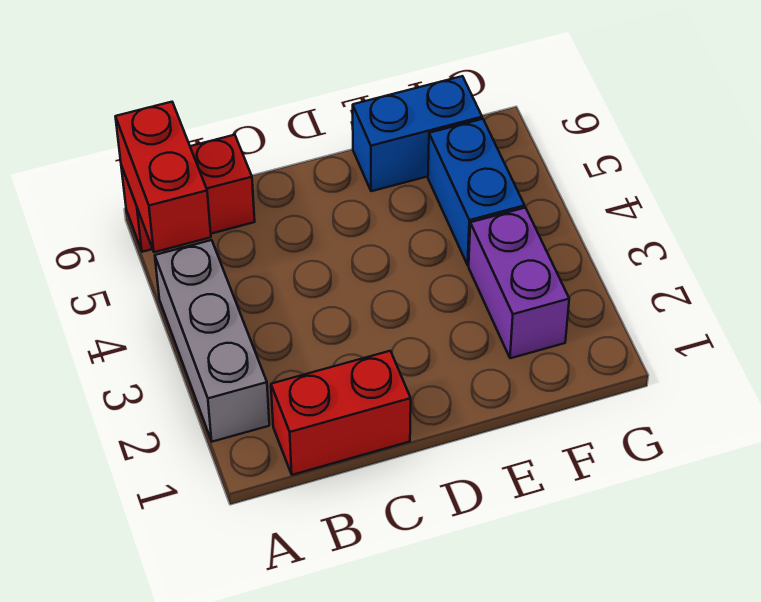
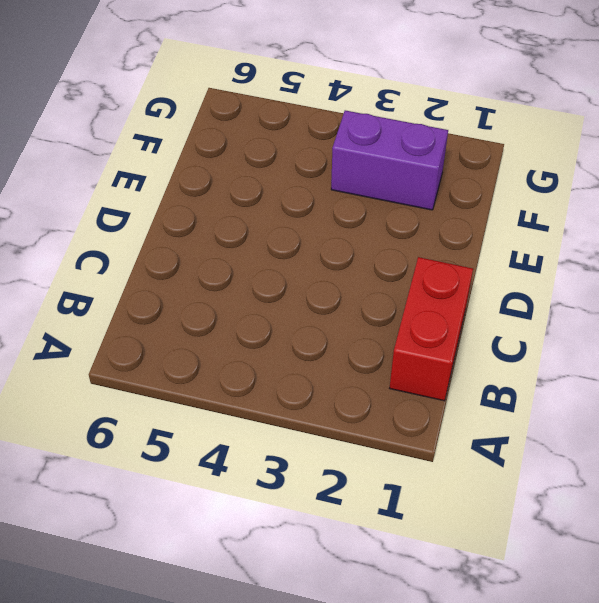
none -> grey 1x3 brick [155,240,269,442]
none -> red 1x2 brick [121,135,255,252]

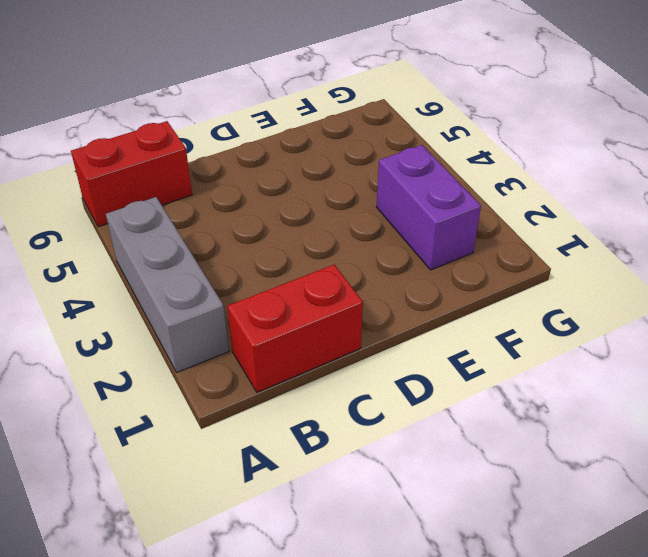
none -> blue 1x2 brick [353,76,482,191]
none -> blue 1x2 brick [428,119,525,265]

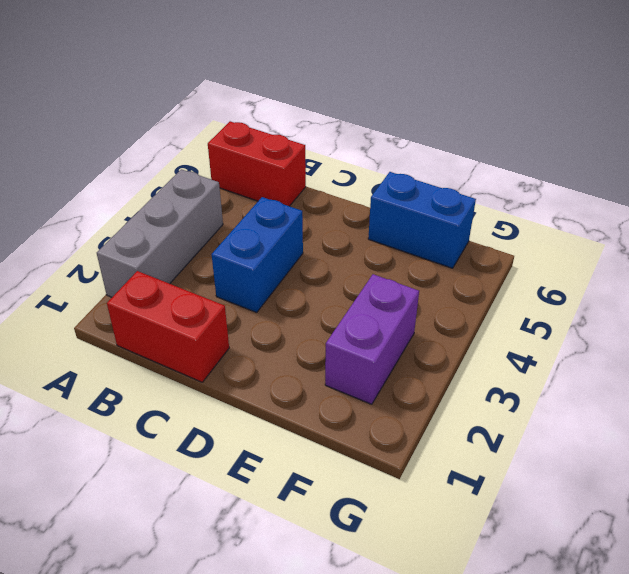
blue 1x2 brick [211,197,303,312] -> blue 1x2 brick moved to [428,119,525,265]
none -> red 1x2 brick [115,102,211,252]

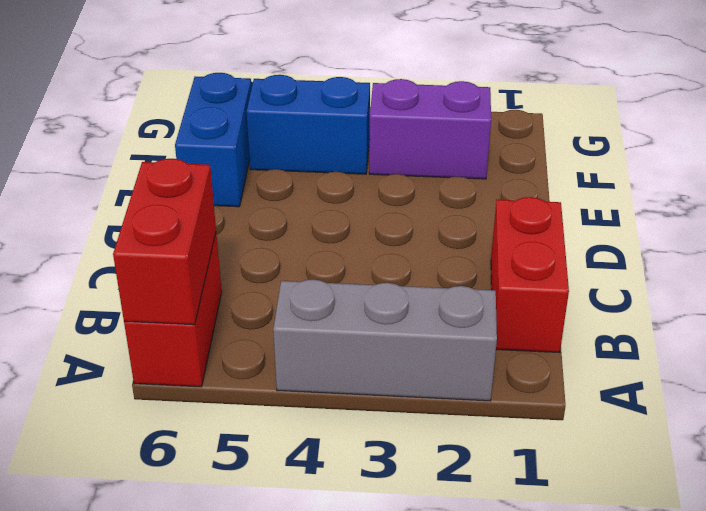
red 1x2 brick [113,159,216,325] -> red 1x2 brick turned to [115,102,211,252]

